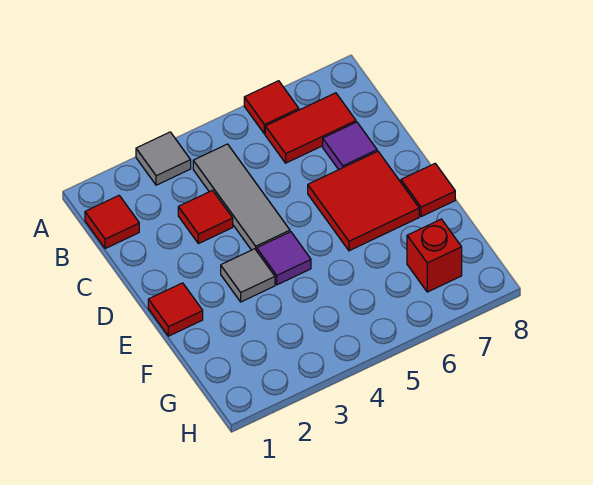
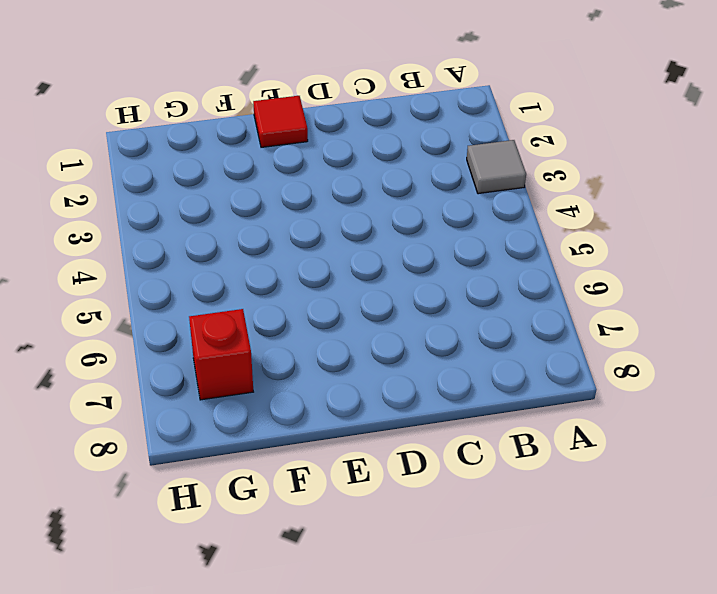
none -> red 1x1 tile [244,81,299,134]
none -> red 1x1 tile [85,196,139,249]
none -> grey 1x3 tile [193,144,290,251]

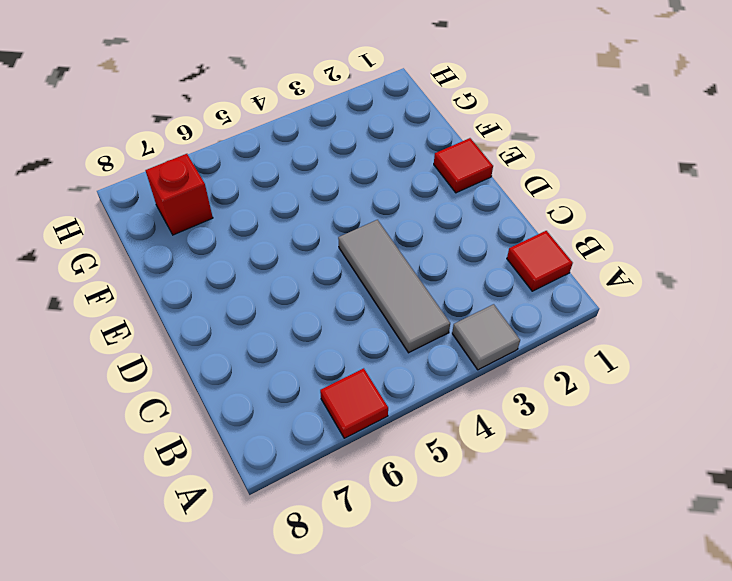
none -> red 1x2 tile [265,93,356,163]
none -> red 1x1 tile [178,190,233,244]
none -> purple 1x1 tile [323,122,377,170]

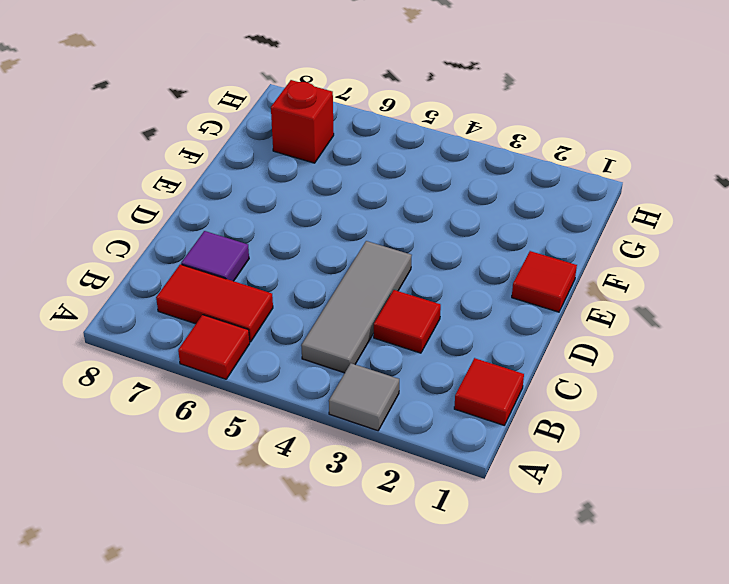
none -> red 2x2 tile [308,151,419,251]
none -> grey 1x1 tile [221,249,275,302]
none -> purple 1x1 tile [257,232,311,285]

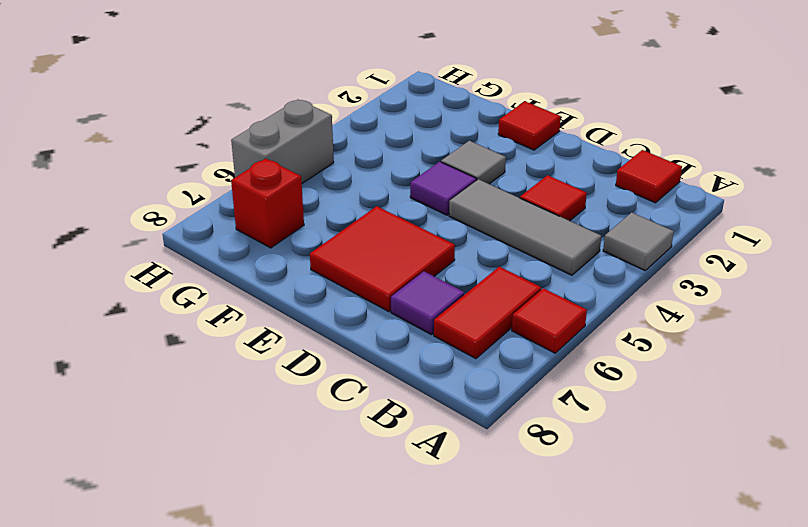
grey 1x2 brick [231,99,334,183] -> none
none -> red 1x1 tile [401,164,455,217]

